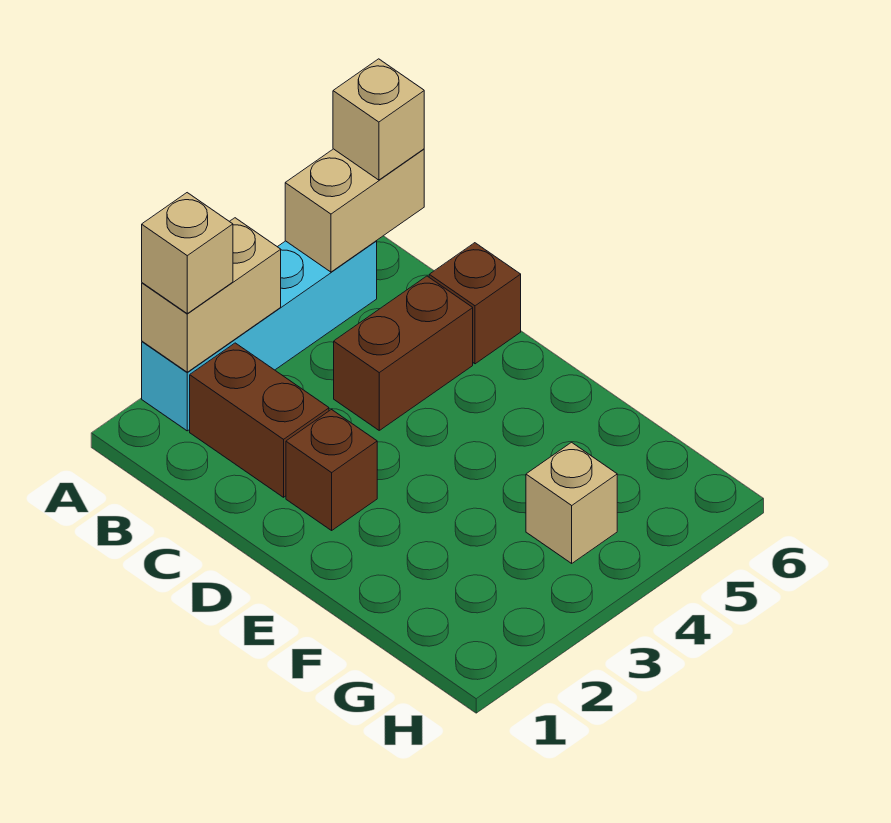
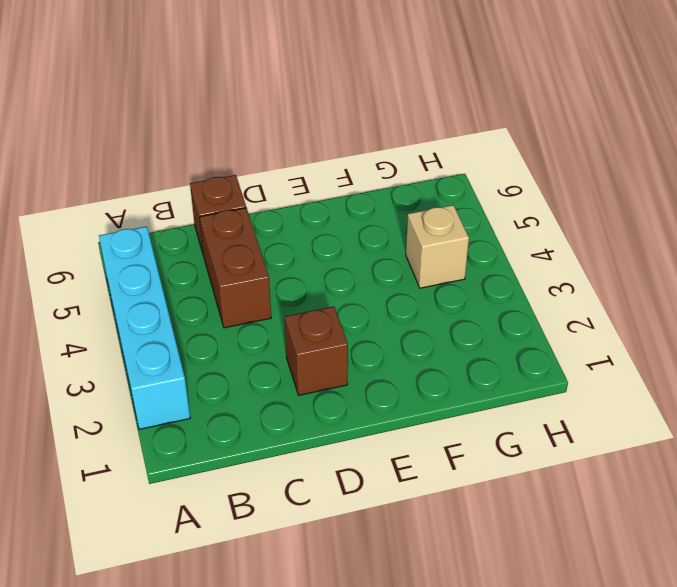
none -> brown 1x2 brick [190,343,329,497]
none -> tan 1x2 brick [142,218,281,372]

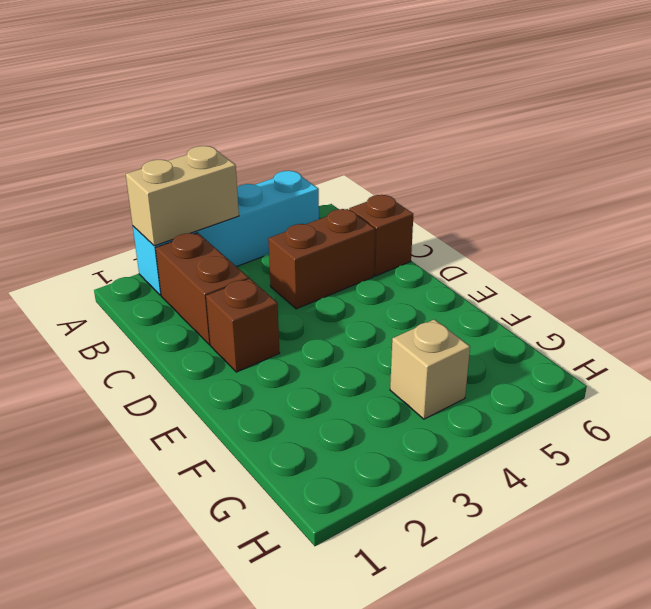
none -> tan 1x2 brick [285,149,424,272]
none -> tan 1x1 brick [142,193,233,313]

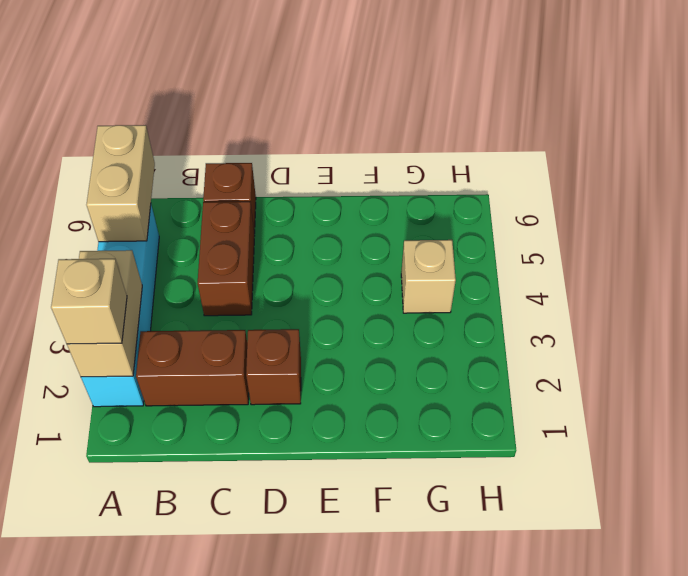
none -> tan 1x1 brick [333,59,424,180]

